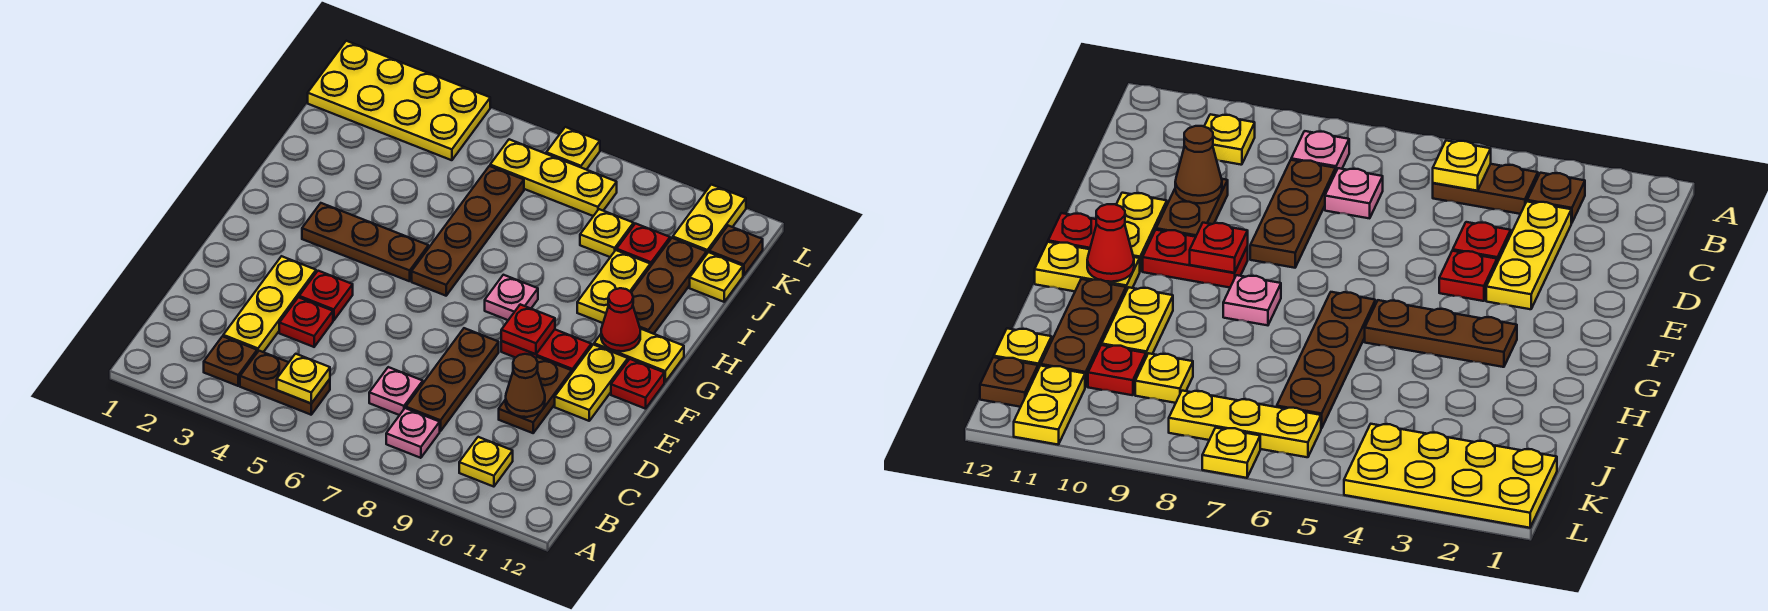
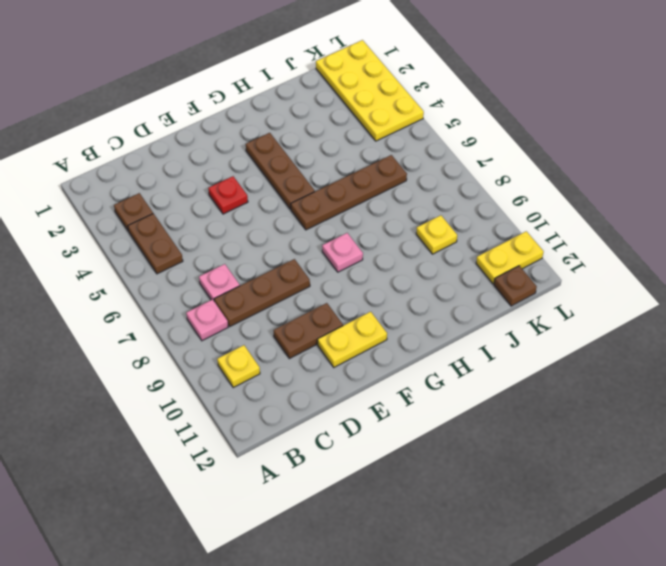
none -> yellow 1x3 plate [223,256,316,352]
none -> red 1x1 plate [279,297,333,347]
none -> red 1x2 plate [501,329,591,372]
none -> red 1x1 plate [611,359,664,409]

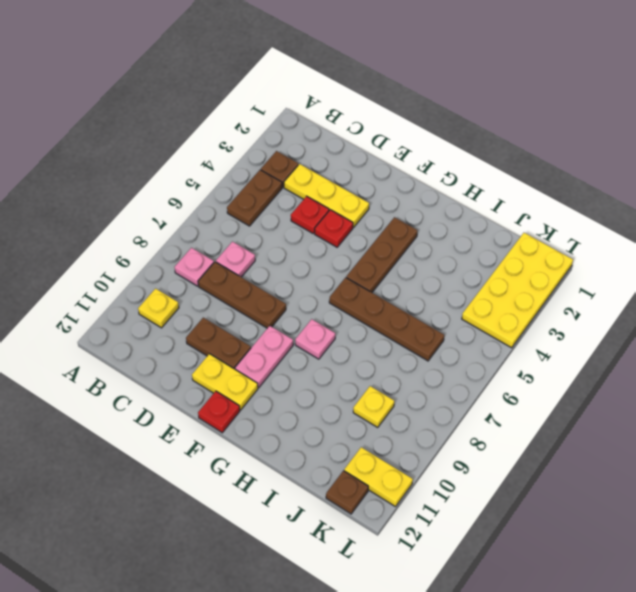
pink 1x2 plate [235,326,293,388] -> red 1x2 plate [501,329,591,372]
none -> yellow 1x2 plate [594,329,684,382]
none -> yellow 1x2 plate [577,250,650,323]
none -> brown 1x3 plate [631,238,707,334]
none -> red 1x1 plate [617,224,670,266]

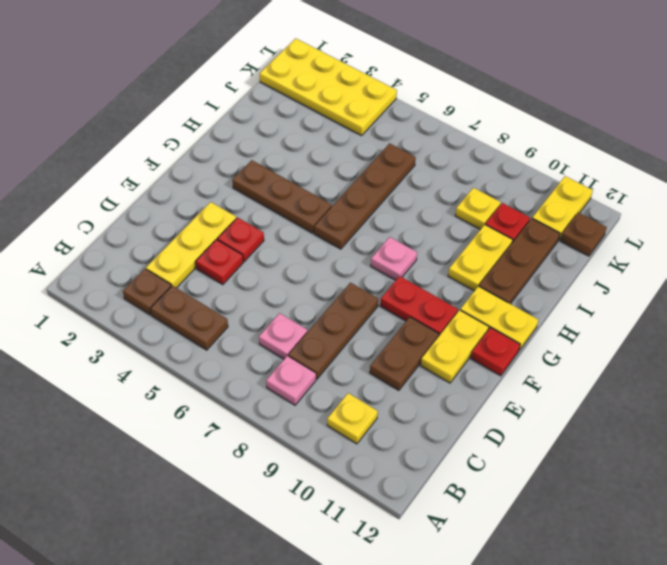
none -> yellow 1x1 plate [690,252,743,302]
none -> yellow 1x3 plate [490,139,617,216]
none -> yellow 1x1 plate [546,127,600,170]
none -> yellow 1x1 plate [277,354,330,403]

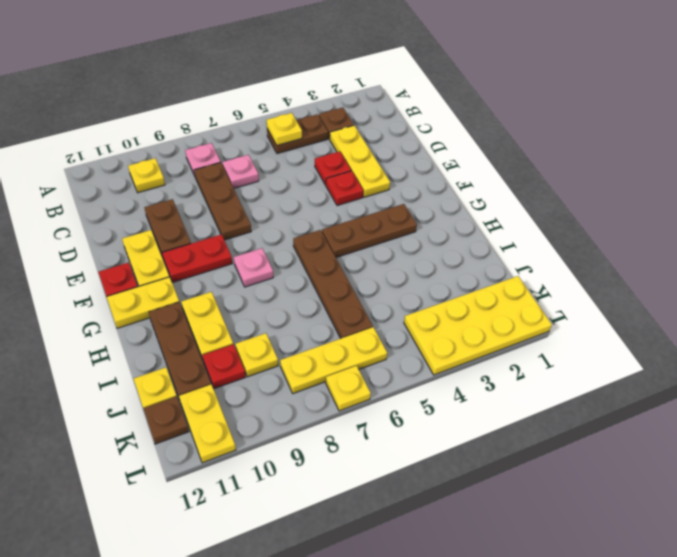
none -> brown 1x1 cone [506,354,545,417]
none -> red 1x1 plate [501,304,555,354]
none -> red 1x1 cone [601,288,640,351]

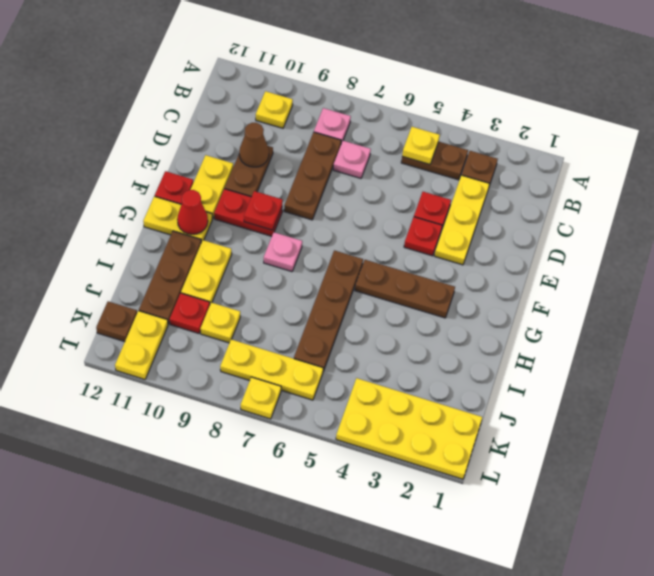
none -> yellow 1x1 plate [690,252,743,302]

